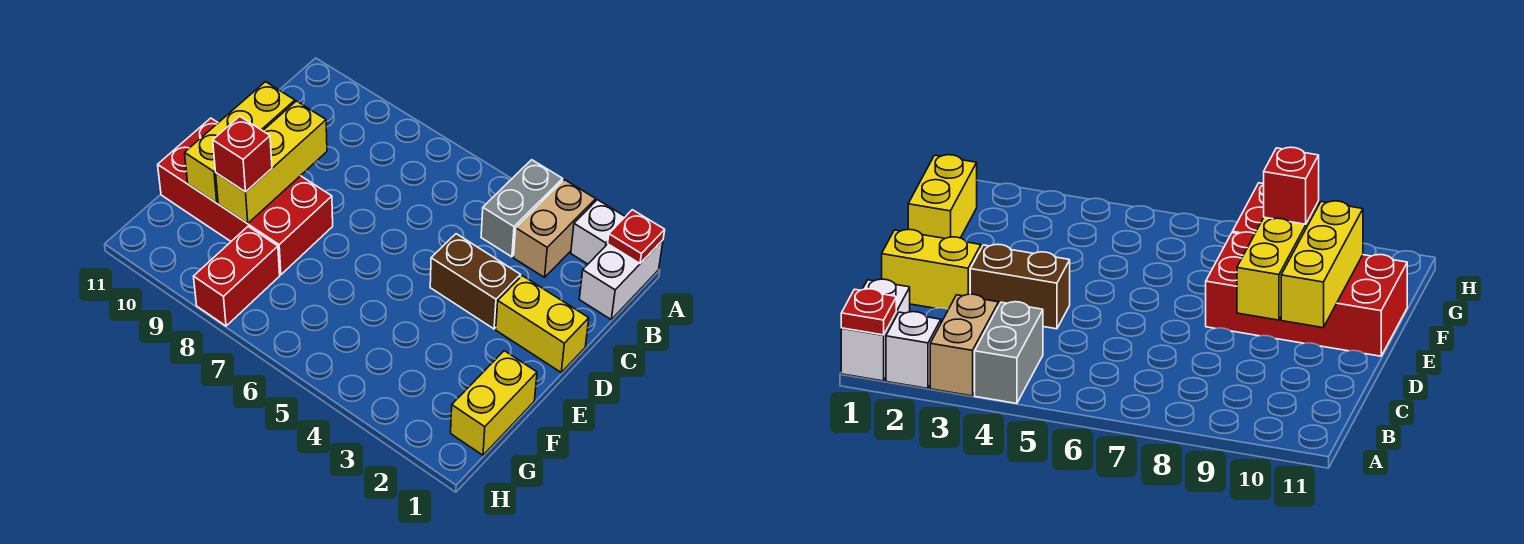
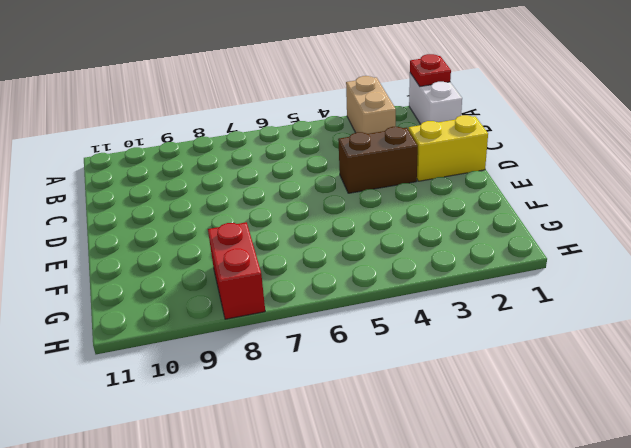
none -> white 1x1 brick [571,200,625,264]
none -> grey 1x2 brick [481,160,563,257]
none -> red 2x4 brick [158,118,333,275]

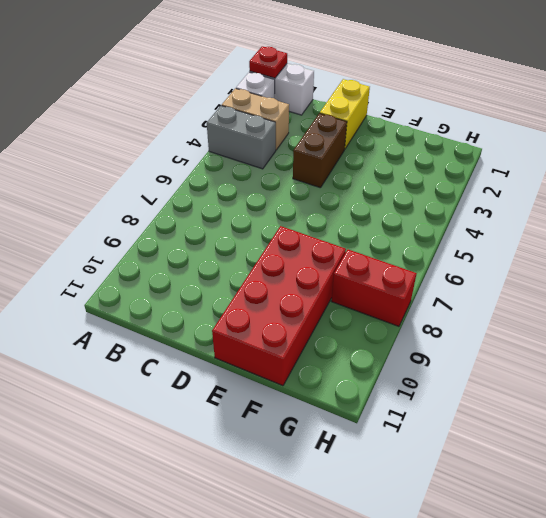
none -> yellow 1x2 brick [451,351,537,455]
none -> yellow 1x3 brick [216,101,327,223]
none -> yellow 1x3 brick [185,82,295,203]

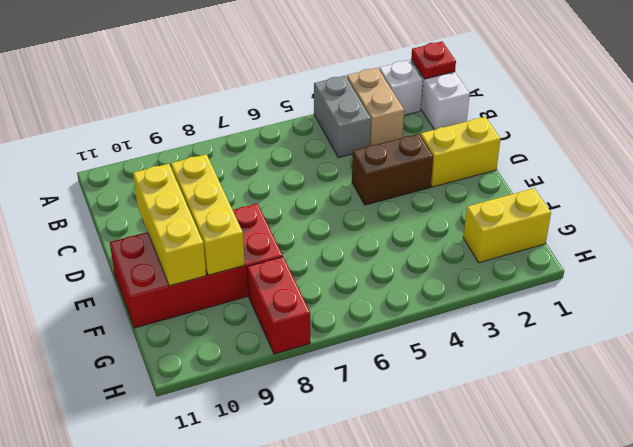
yellow 1x2 brick [463,188,551,263] -> yellow 1x2 brick turned to [451,351,537,455]
none -> red 1x1 brick [213,116,272,192]

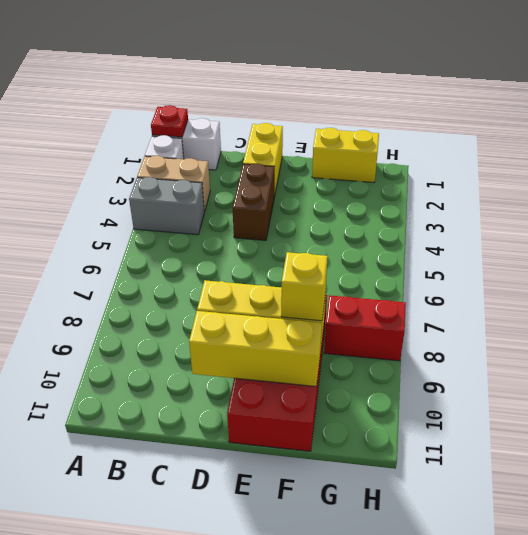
yellow 1x1 brick [281,252,328,321] -> red 1x1 brick [213,116,272,192]

